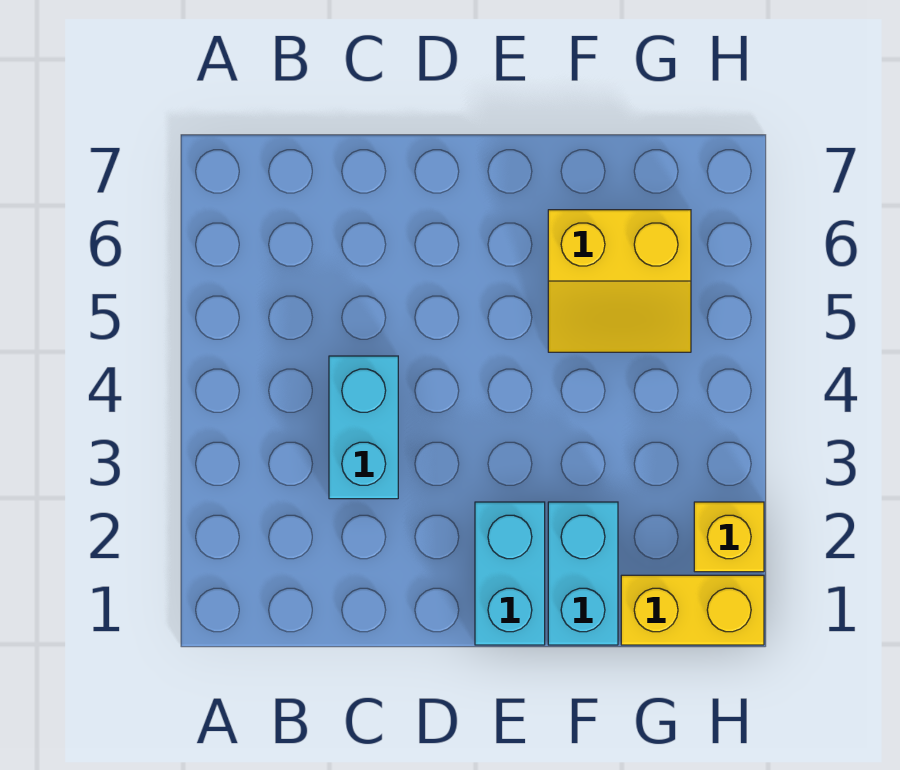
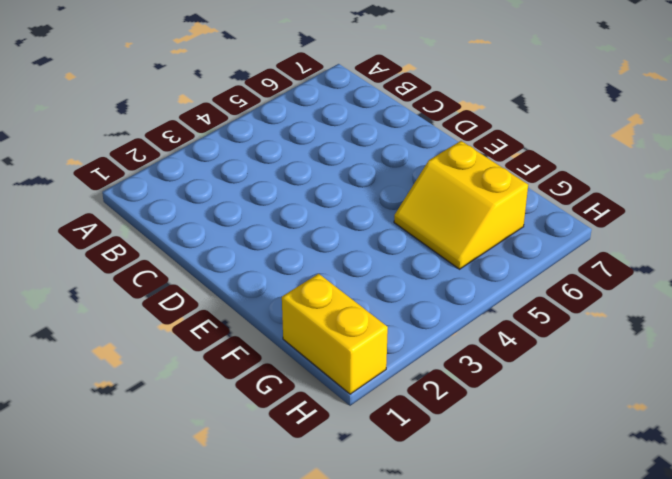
none -> cyan 1x2 brick [329,356,398,499]
none -> cyan 1x2 brick [475,502,545,645]

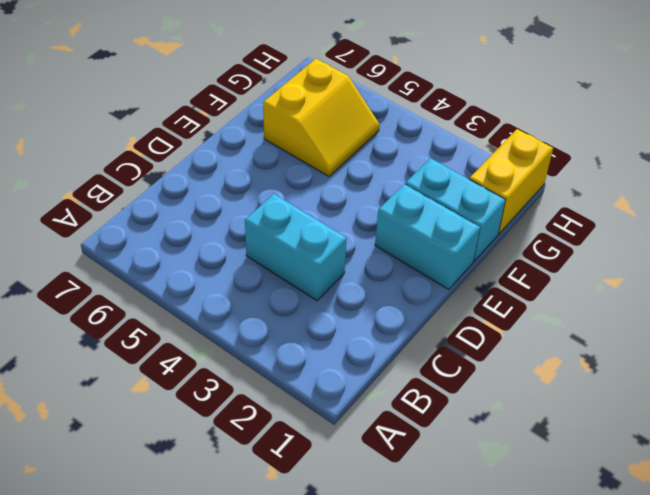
none -> yellow 1x1 brick [694,502,764,572]

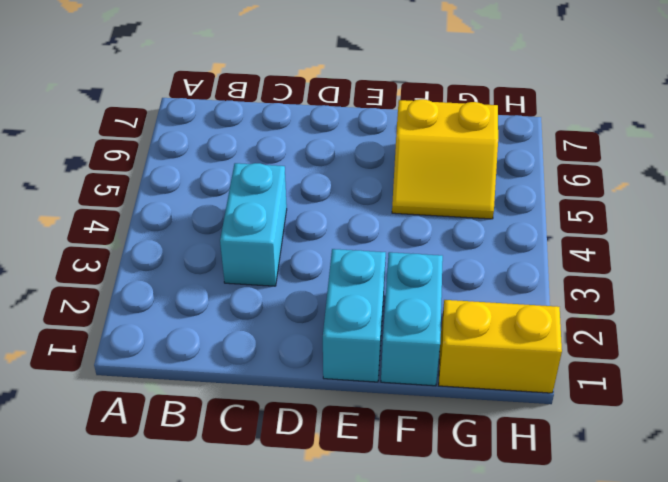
none -> yellow 1x1 brick [694,502,764,572]

